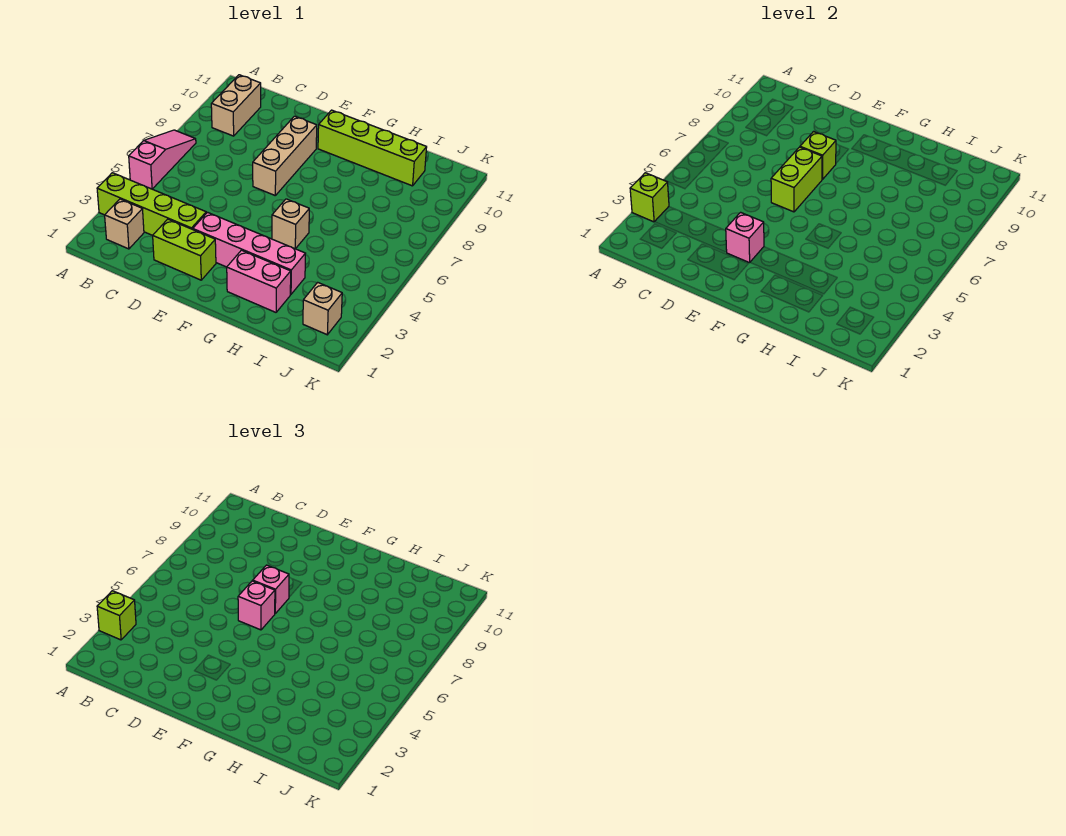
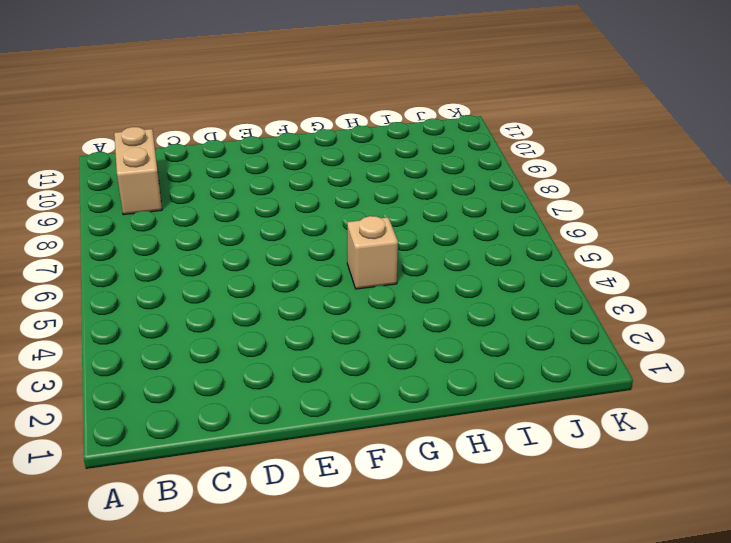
none -> lime 1x4 brick [97,173,206,235]
none -> pink 1x3 slope [129,130,196,189]
none -> tan 1x1 brick [105,199,144,249]

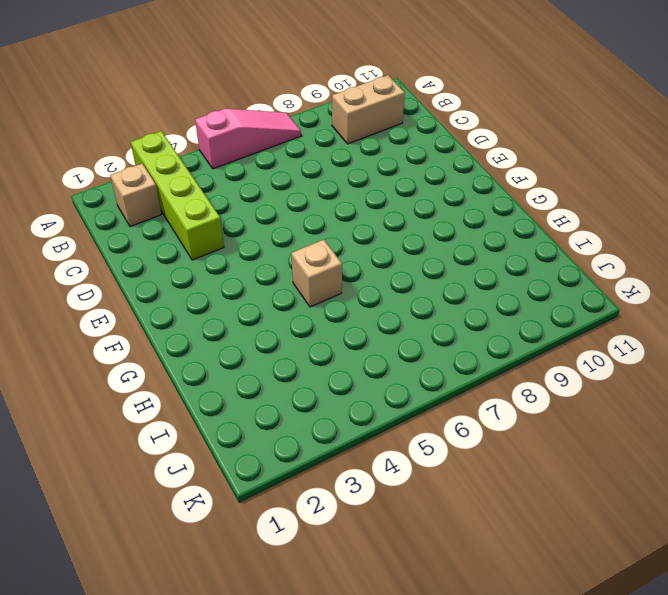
none -> lime 1x2 brick [153,219,216,280]
none -> pink 1x4 brick [193,212,305,294]
none -> tan 1x3 brick [253,116,317,195]

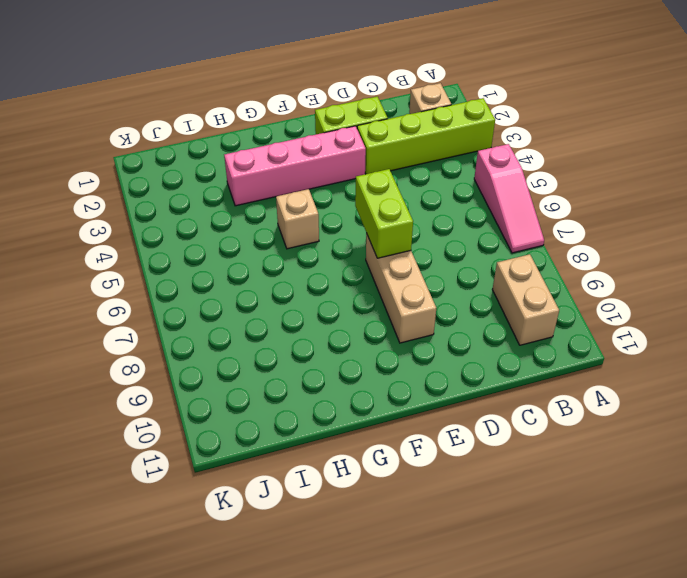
none -> lime 1x4 brick [318,110,427,186]
none -> pink 1x2 brick [227,250,291,312]
none -> tan 1x1 brick [303,282,342,335]

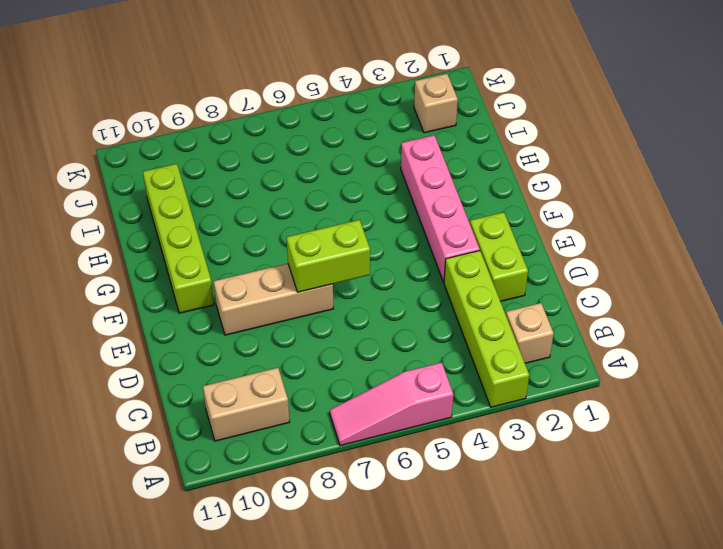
none -> pink 1x2 brick [227,250,291,312]
none -> tan 1x1 brick [272,199,309,249]
none -> lime 1x1 brick [630,173,669,222]

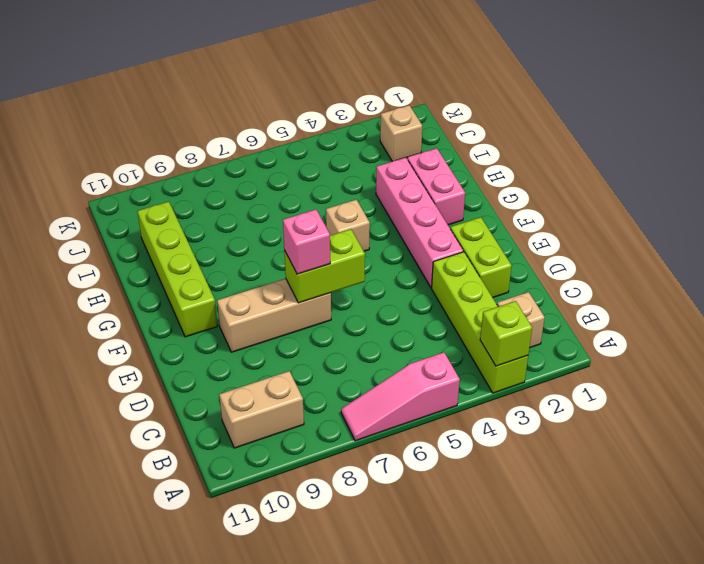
none -> pink 1x1 brick [726,212,764,263]
none -> lime 1x1 brick [800,132,836,180]
none -> lime 1x1 brick [97,591,136,640]

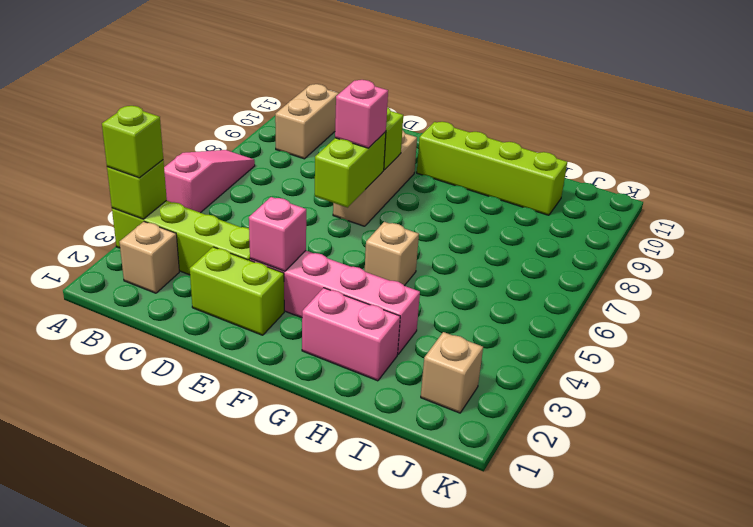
none -> pink 1x1 brick [238,581,275,630]

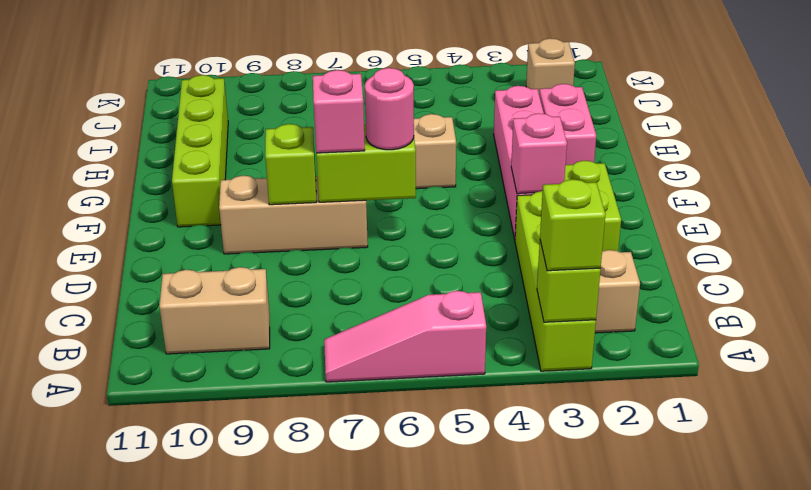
pink 1x1 round brick [365,68,414,150] -> pink 1x1 brick [238,581,275,630]

